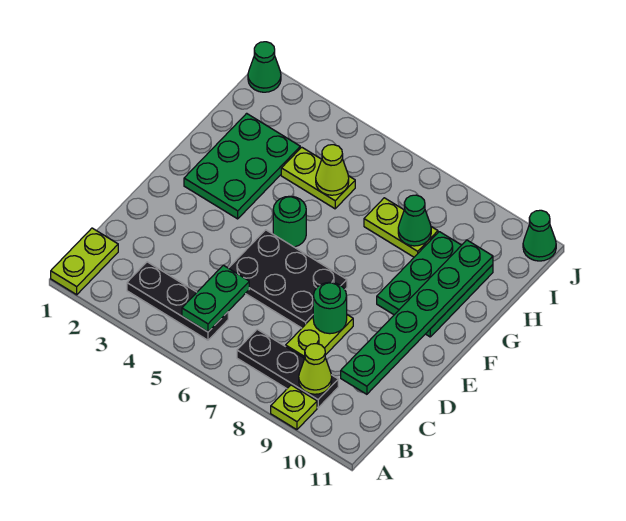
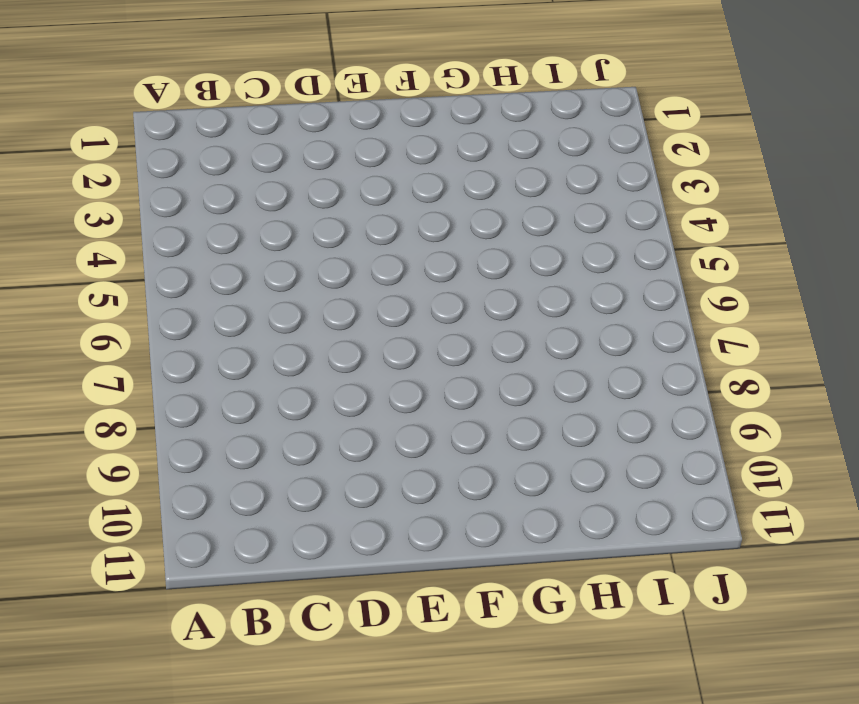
none -> lime 1x2 plate [51,228,118,295]
none -> lime 1x1 plate [271,385,317,430]
none -> black 1x3 plate [127,262,228,340]

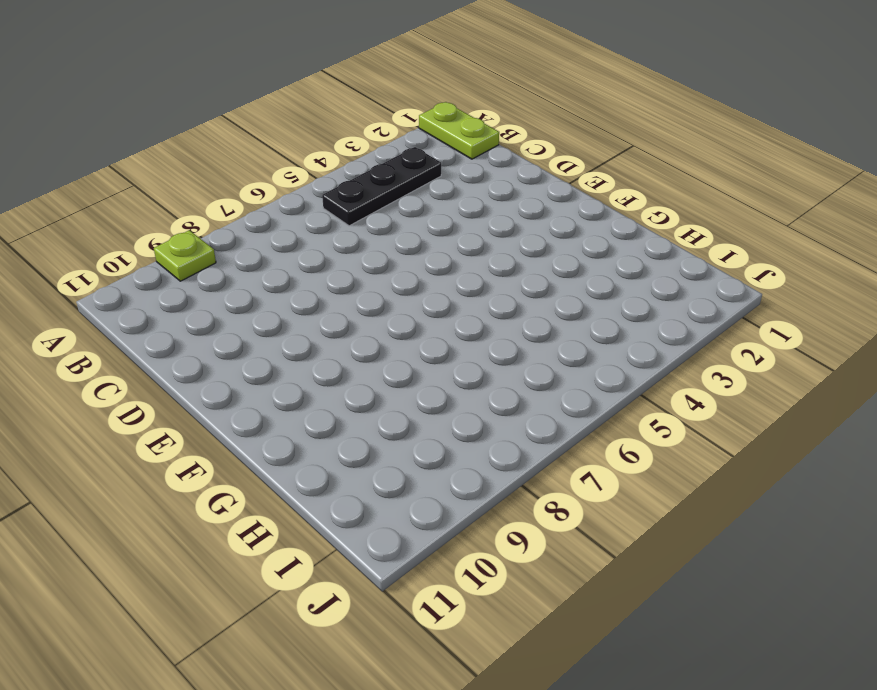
none -> black 1x3 plate [237,329,338,408]
none -> lime 1x2 plate [286,315,353,358]
none -> black 2x3 plate [229,230,347,328]

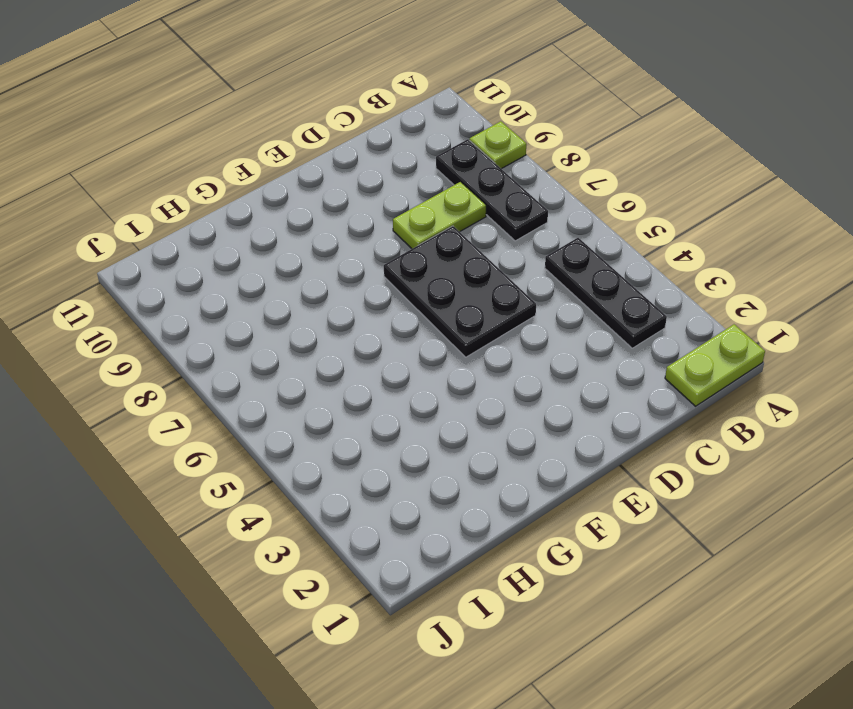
none -> green 2x3 plate [184,113,300,219]
none -> green 1x1 round brick [273,196,306,247]
none -> green 2x3 plate [377,232,493,337]

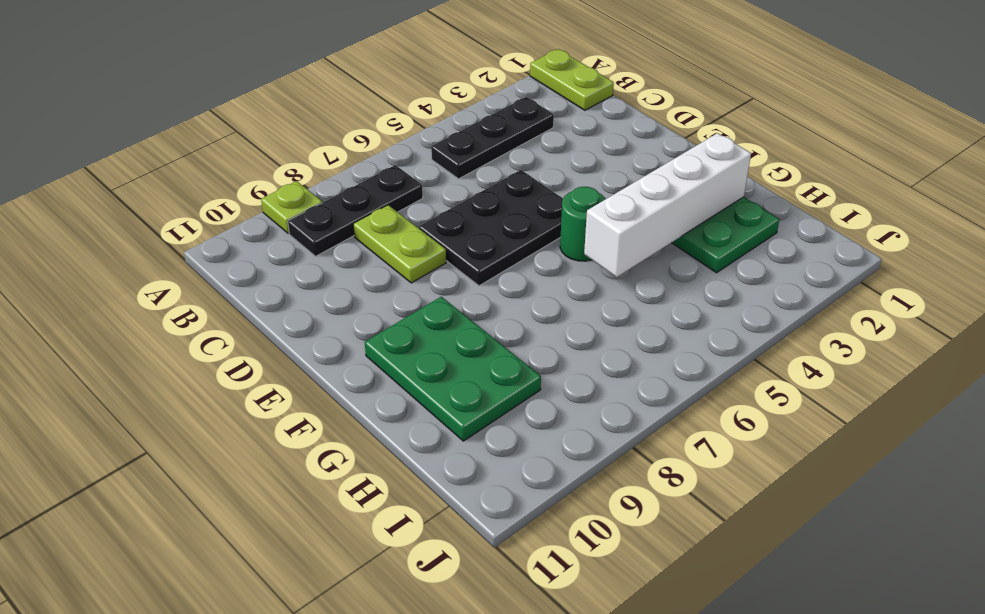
white 1x4 brick [584,133,751,277] -> none
none -> lime 1x2 plate [281,147,355,209]
none -> lime 1x2 plate [364,198,438,257]
none -> green 1x1 cone [248,42,281,92]

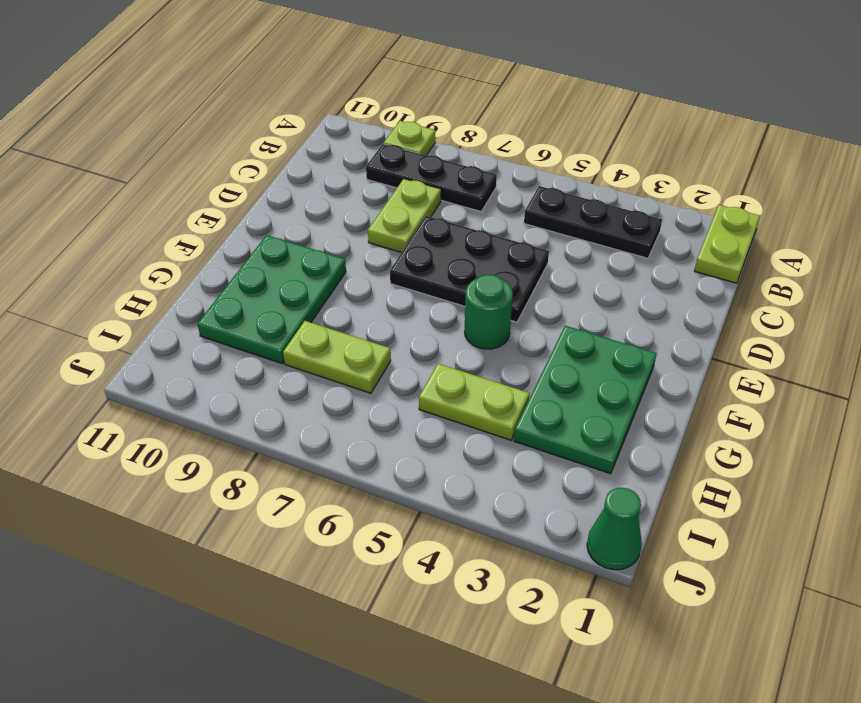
none -> green 1x1 cone [523,210,556,261]
none -> green 1x2 plate [182,265,249,332]
none -> lime 1x1 cone [299,344,332,394]

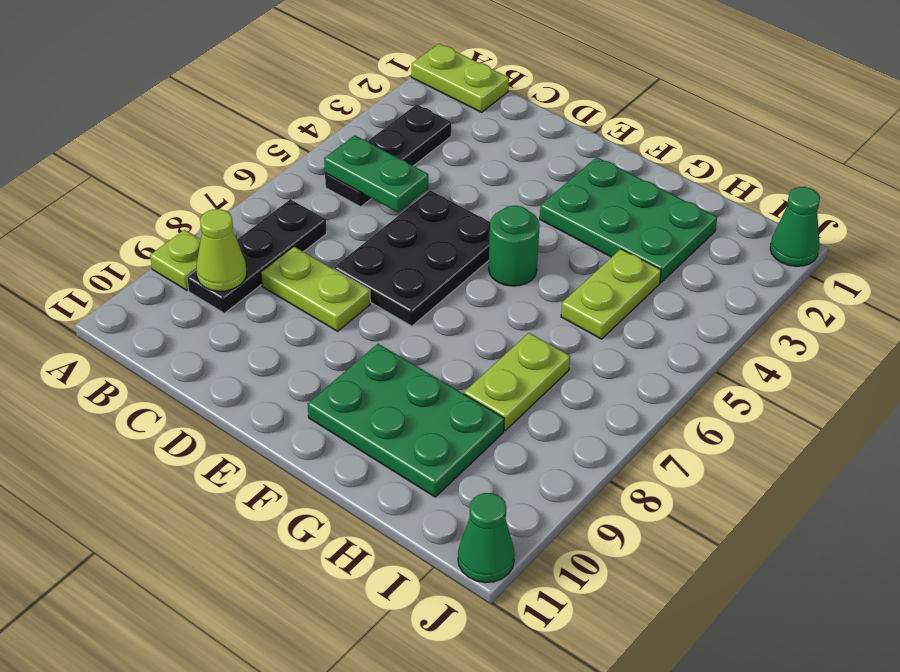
none -> green 1x6 plate [341,240,493,394]
none -> green 1x1 round brick [313,282,347,334]
none -> lime 1x1 cone [316,145,349,195]

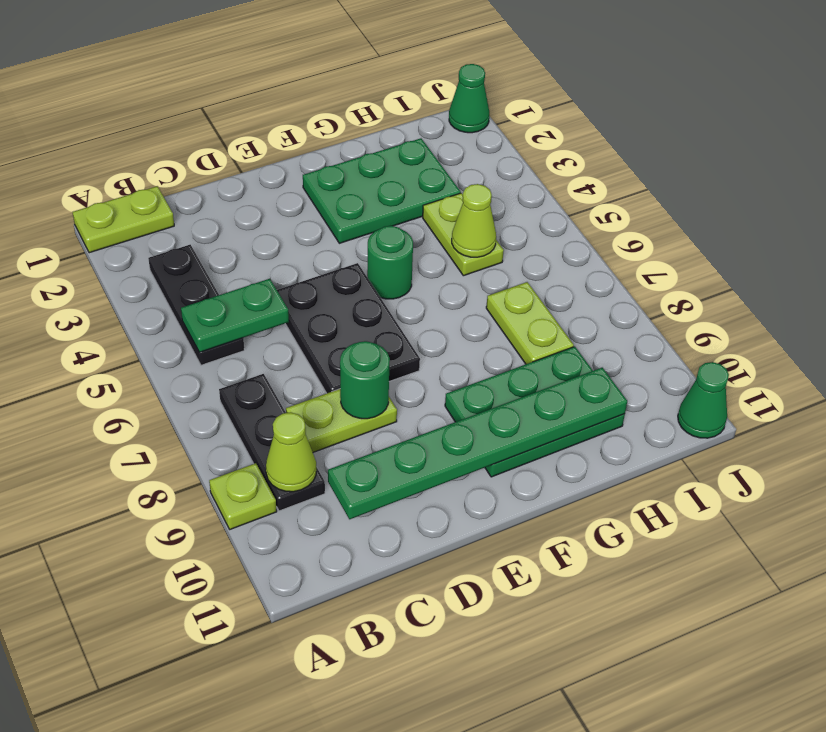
none -> green 1x1 cone [398,195,431,246]

